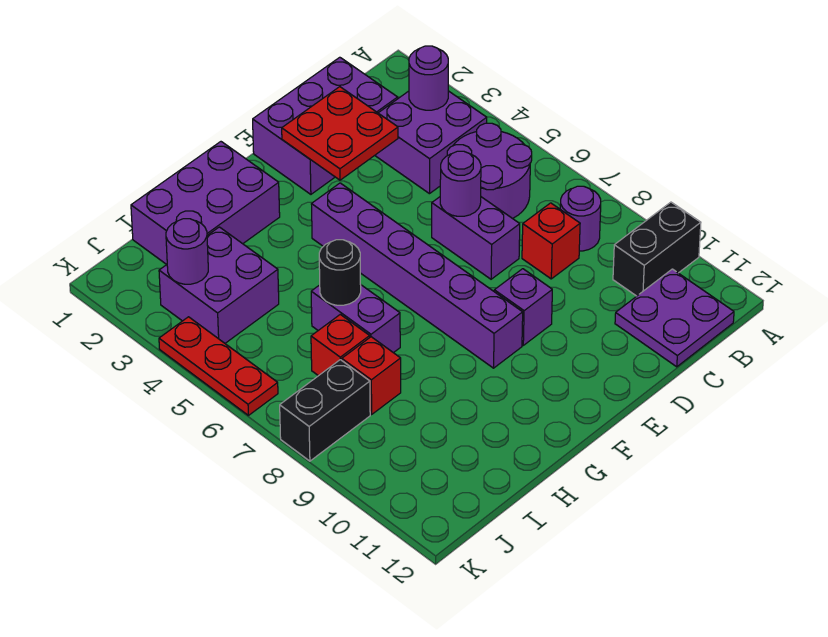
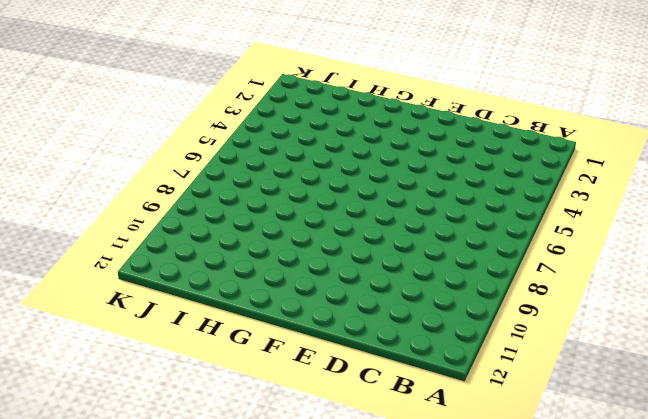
none -> black 1x2 brick [613,202,701,296]
none -> purple 2x2 brick [375,91,487,194]
none -> purple 2x2 round brick [447,123,532,219]

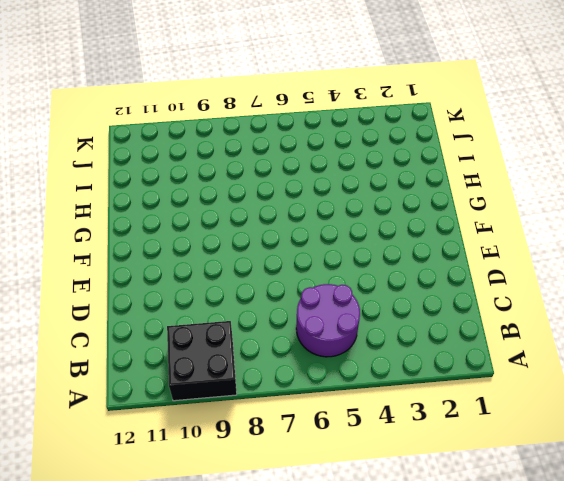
black 2x2 brick [167,321,237,401] -> black 1x2 brick [613,202,701,296]
none -> purple 2x2 brick [375,91,487,194]
none -> purple 1x1 round brick [560,186,601,251]
none -> purple 2x2 plate [615,269,734,367]

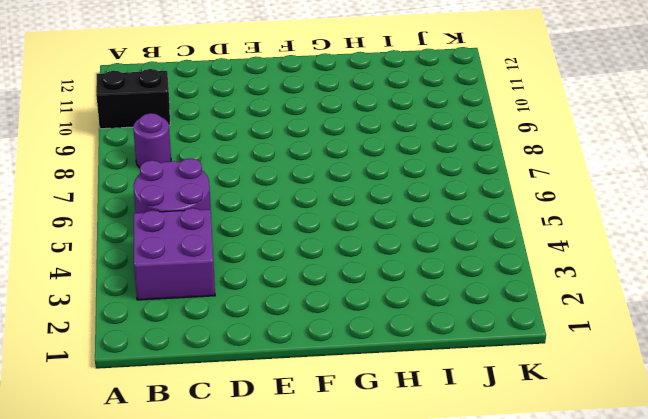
none -> purple 2x2 plate [615,269,734,367]
none -> purple 2x3 brick [253,57,398,194]
none -> red 1x1 brick [522,203,580,279]

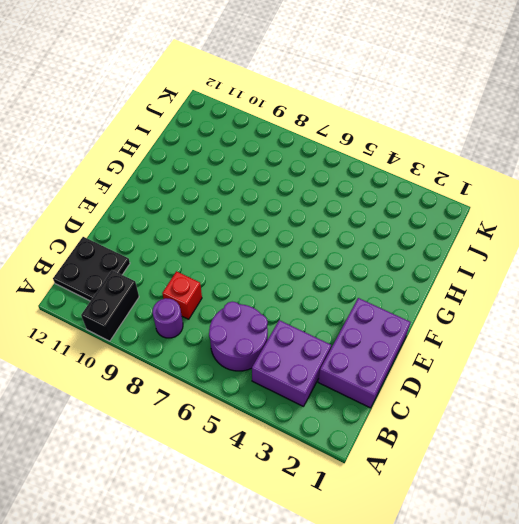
black 2x2 plate [53,237,130,301] -> purple 2x2 plate [615,269,734,367]
none -> purple 1x2 brick [432,197,520,279]
none -> purple 1x1 brick [494,269,552,345]
none -> purple 1x6 brick [312,183,523,368]

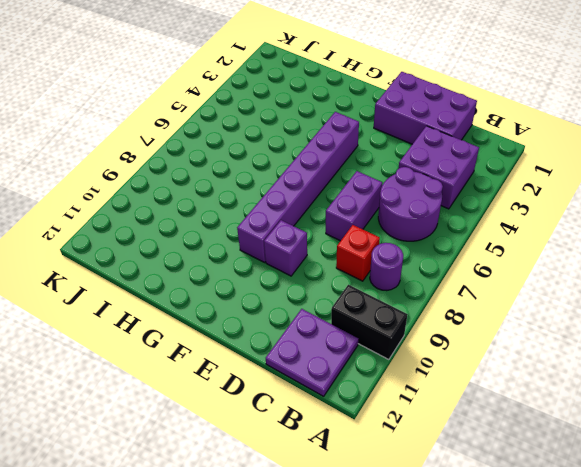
none -> purple 2x3 brick [131,142,280,265]
none -> purple 1x2 brick [311,285,400,353]
none -> purple 2x2 brick [159,227,279,343]

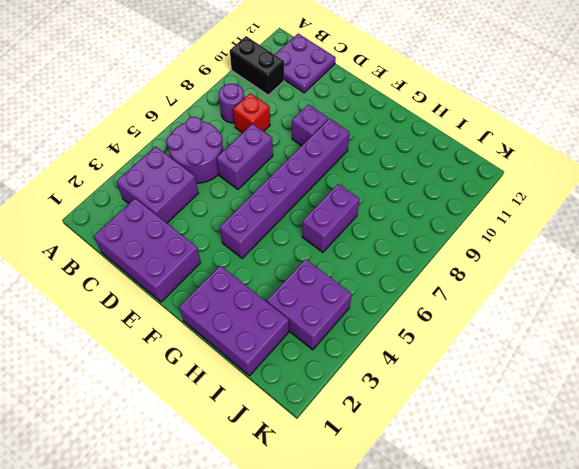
none -> red 1x1 brick [311,314,370,376]
none -> red 1x1 brick [342,337,401,414]
none -> black 1x2 brick [280,360,370,461]

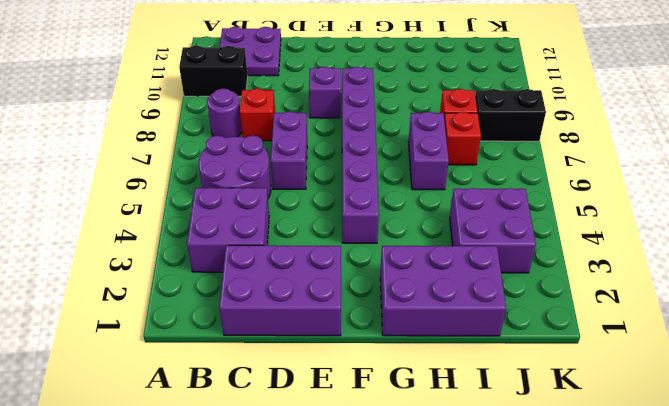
none -> red 1x3 plate [159,317,278,415]
none -> purple 1x1 round brick [409,46,448,110]
none -> red 2x2 plate [282,87,398,180]

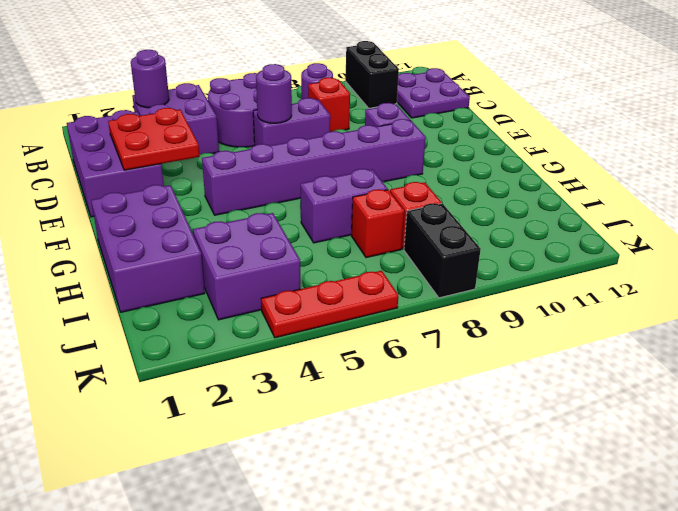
none -> black 1x1 round brick [319,240,361,305]
none -> purple 1x1 round brick [166,219,208,284]

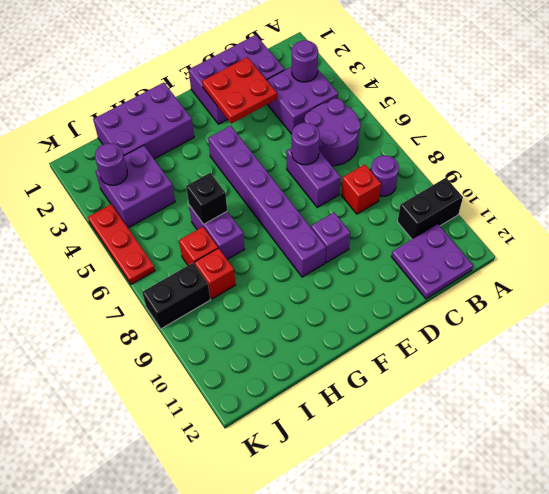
black 1x1 brick [186,173,227,224] -> black 1x1 round brick [319,240,361,305]

